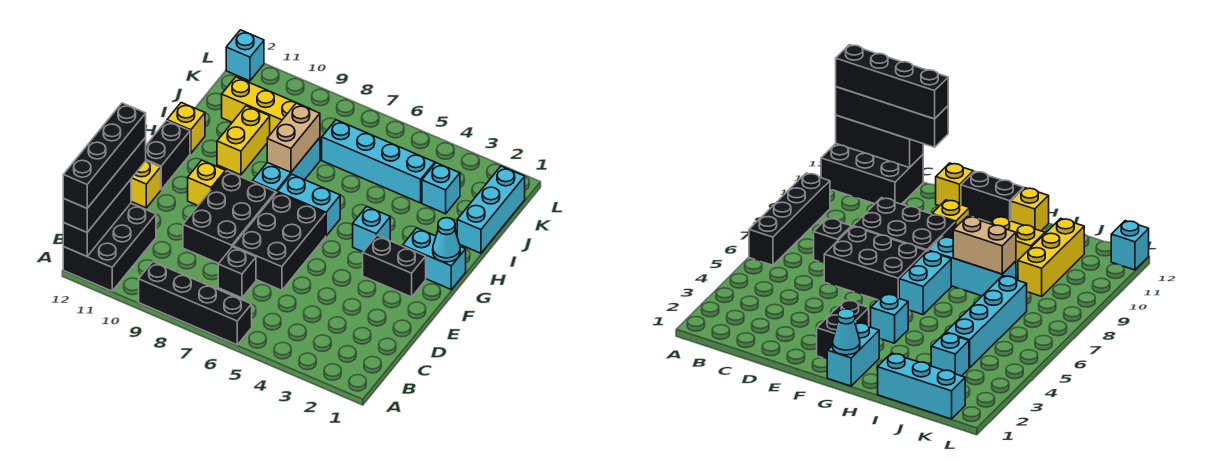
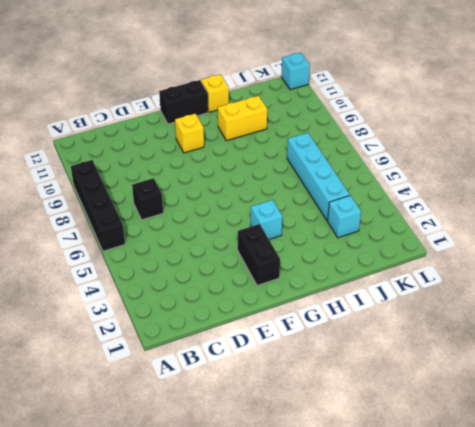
none -> black 2x3 brick [63,203,156,291]
none -> black 2x3 brick [233,193,326,290]
none -> black 2x3 brick [183,171,275,263]

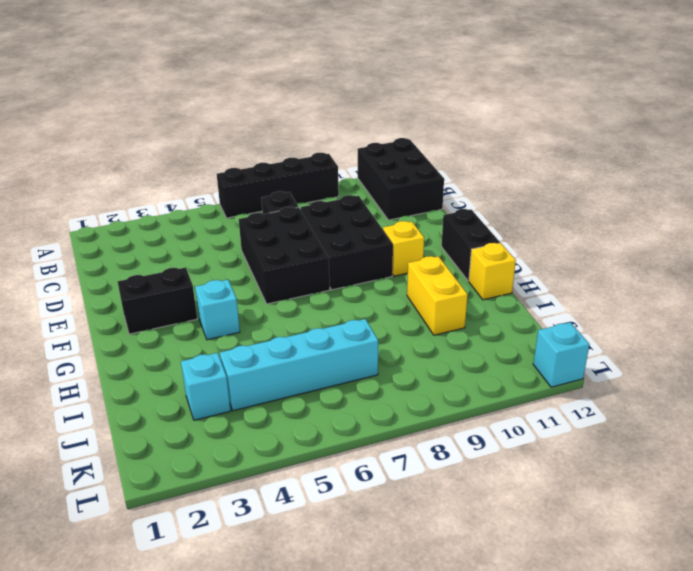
none -> yellow 1x1 brick [131,161,161,208]
none -> cyan 1x2 brick [403,228,466,289]
none -> cyan 1x2 brick [277,174,340,236]

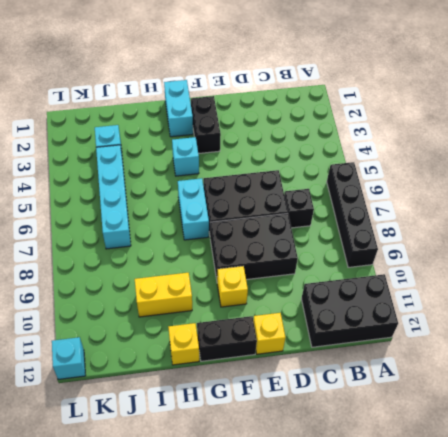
none -> cyan 1x3 brick [252,138,320,194]
none -> cyan 1x3 brick [457,166,525,253]
none -> yellow 1x3 brick [222,77,307,134]

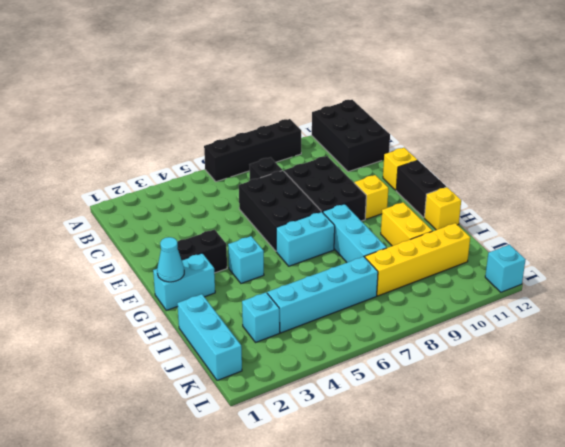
yellow 1x4 brick [365,223,470,296] -> yellow 1x3 brick [222,77,307,134]
none -> black 1x3 brick [63,180,131,256]
none -> tan 1x2 brick [267,103,320,172]
none -> black 1x4 brick [63,137,146,232]

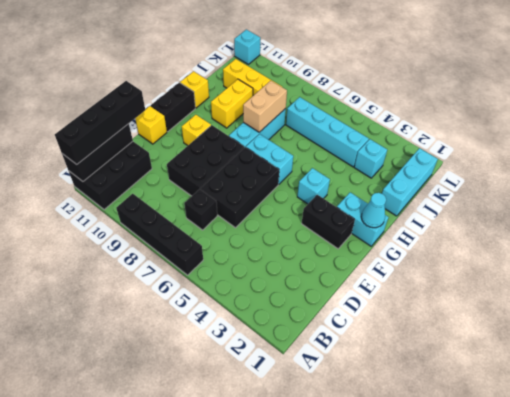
none -> black 1x4 brick [63,103,146,208]

